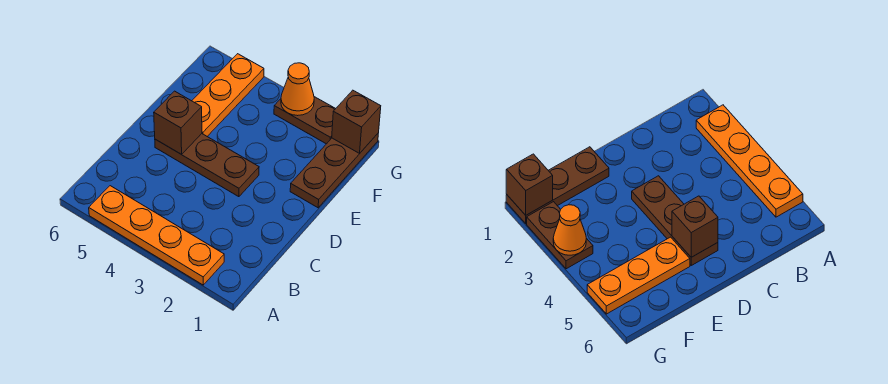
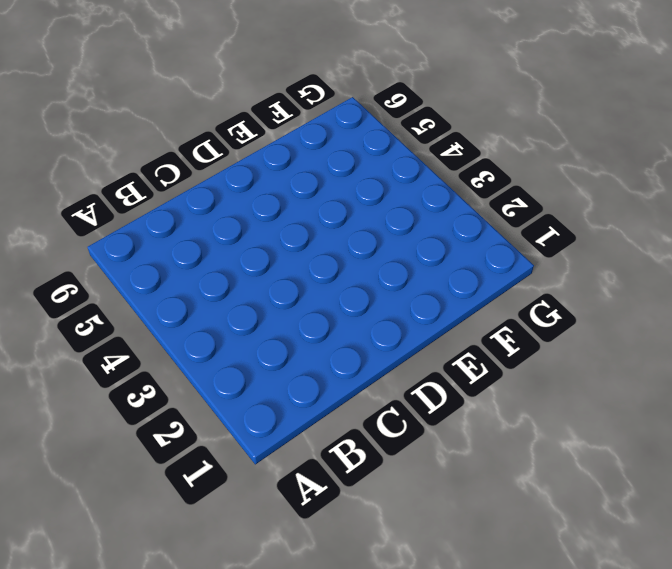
none -> orange 1x4 plate [89,186,224,285]
none -> brown 1x3 plate [155,134,259,197]

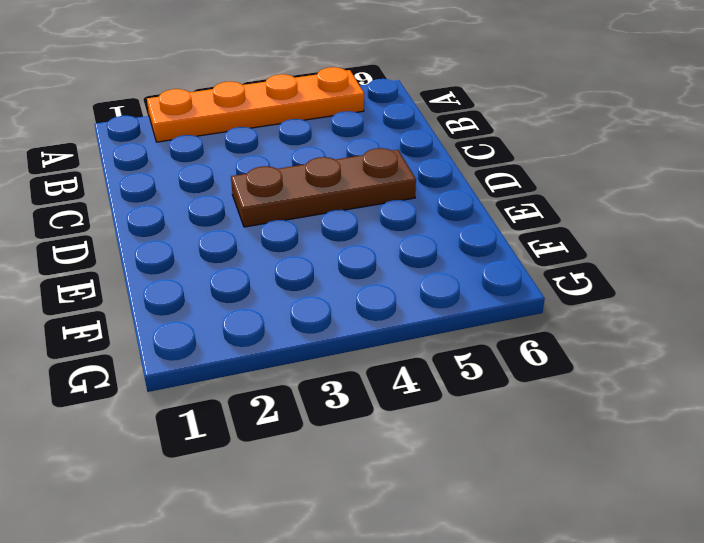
none -> brown 1x3 plate [290,134,378,208]
none -> orange 1x3 plate [192,54,264,136]

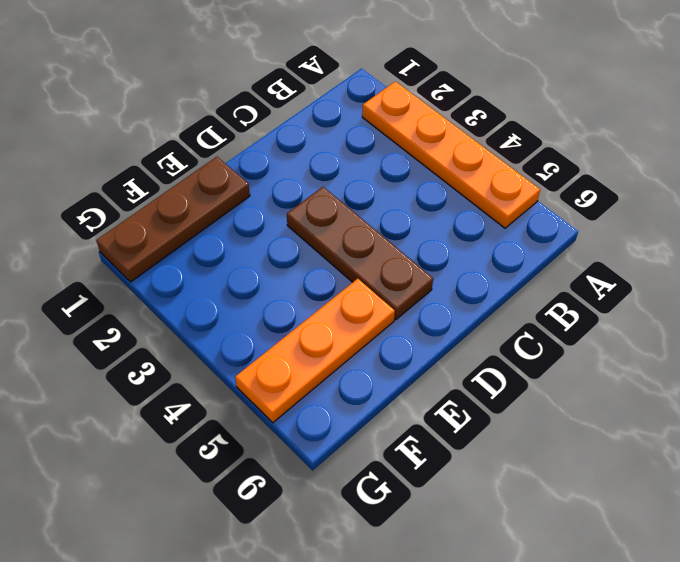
none -> brown 1x2 plate [274,97,336,144]
none -> brown 1x1 brick [154,91,202,154]

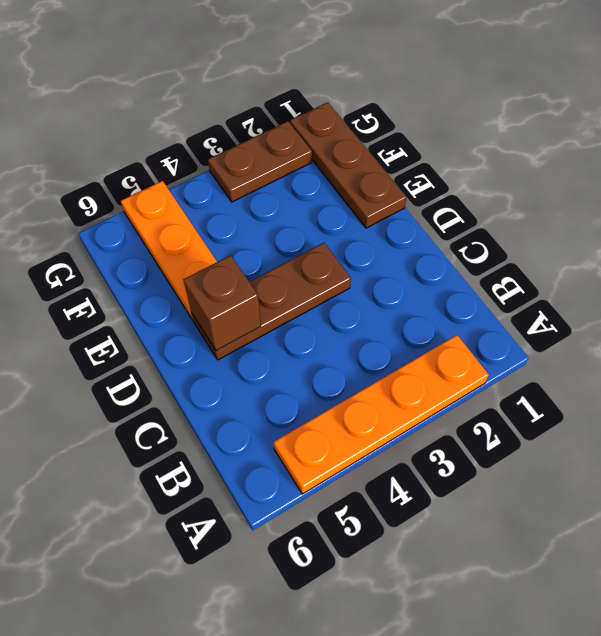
none -> brown 1x1 brick [332,90,381,153]
none -> orange 1x1 cone [281,63,314,116]

